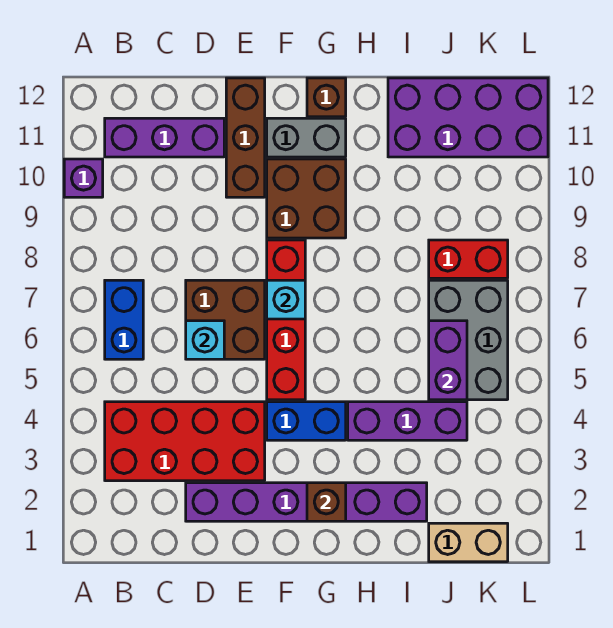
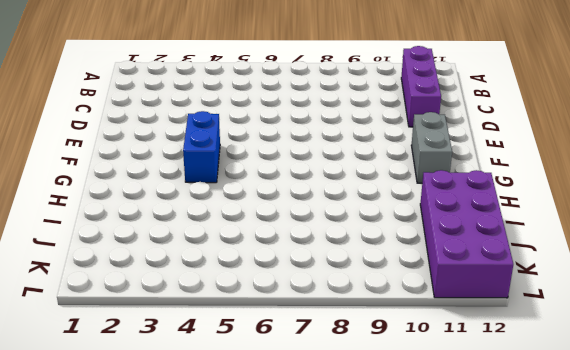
none -> purple 1x1 brick [64,159,103,197]
none -> red 2x4 brick [105,402,265,481]
none -> blue 1x2 brick [105,280,143,359]

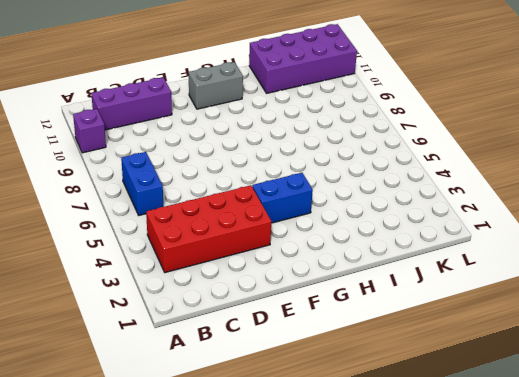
none -> purple 1x6 brick [186,483,427,521]
none -> brown 2x2 brick [186,280,265,359]
none -> brown 1x3 brick [226,78,265,197]

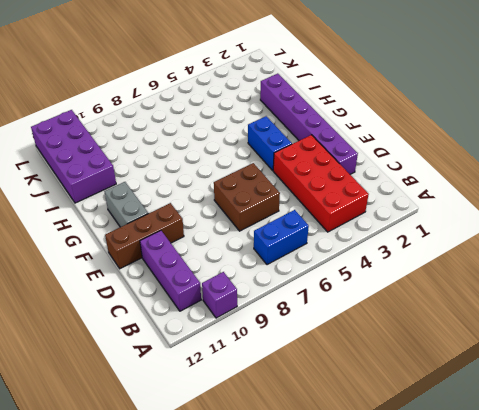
none -> red 1x4 brick [267,240,305,400]
none -> brown 2x2 brick [267,159,346,238]
none -> brown 1x1 brick [307,78,346,117]

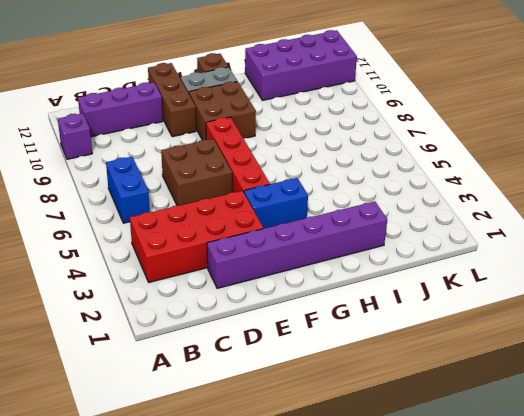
none -> purple 1x3 brick [348,402,467,440]
none -> tan 1x2 brick [429,523,508,562]
none -> grey 2x3 brick [429,280,508,400]

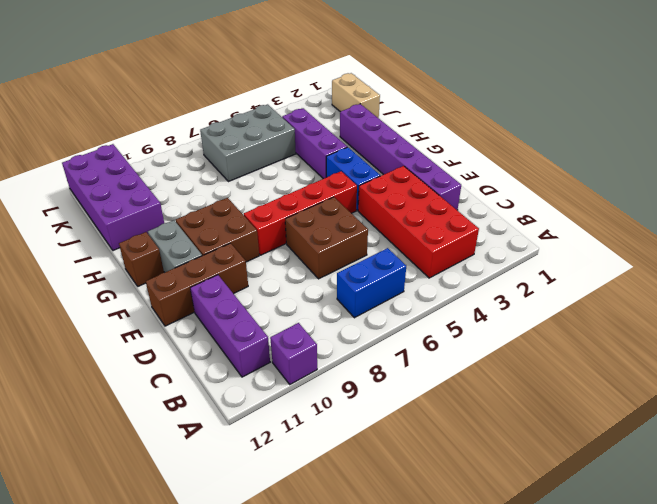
none -> red 1x2 brick [429,240,508,278]
none -> cyan 1x1 brick [186,321,224,359]
none -> cyan 1x1 brick [267,280,305,319]

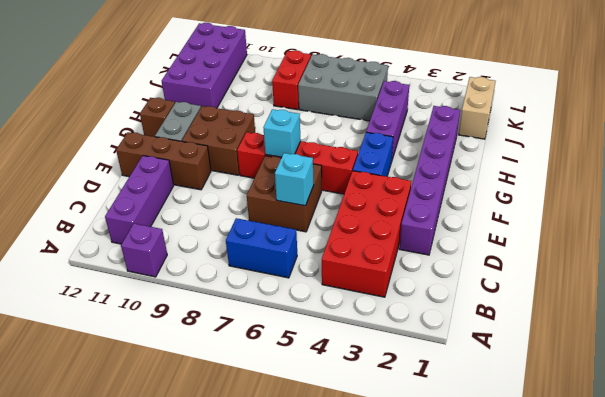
none -> brown 1x1 brick [307,483,346,521]
none -> purple 1x2 brick [429,321,467,400]

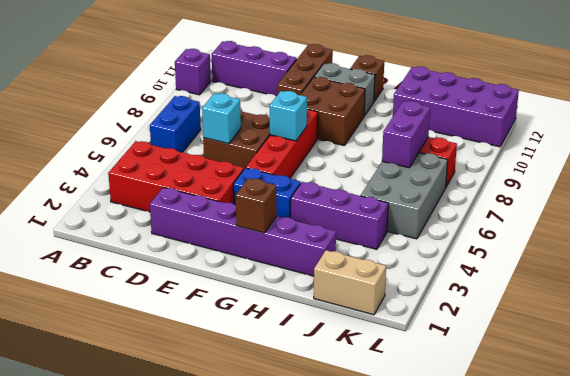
purple 1x2 brick [382,101,430,168] -> purple 1x2 brick moved to [429,321,467,400]

